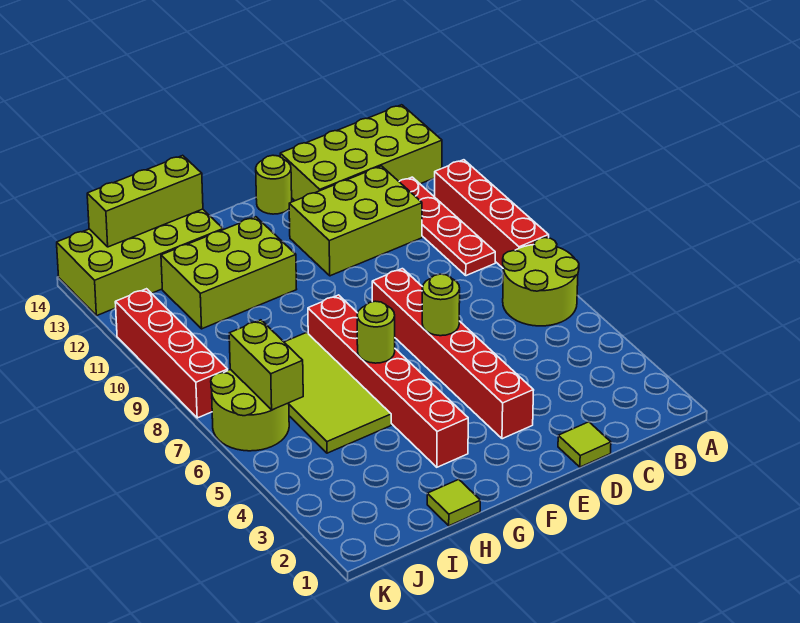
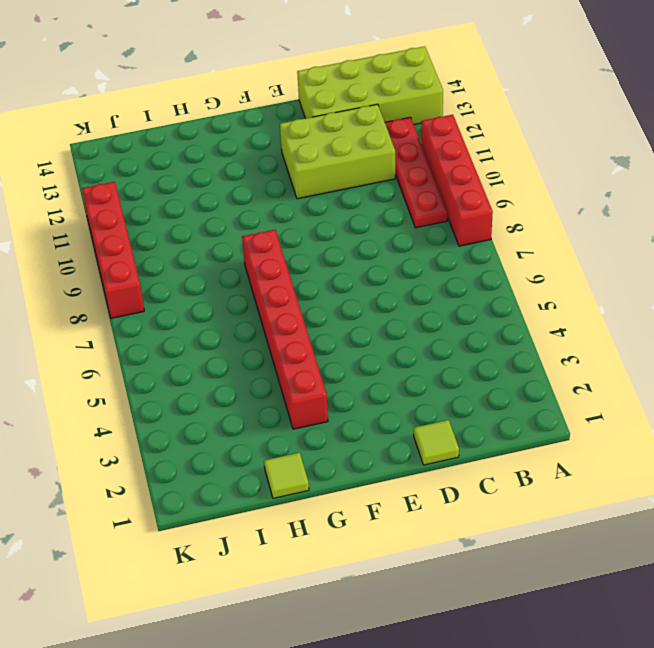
none -> lime 2x2 round brick [503,238,579,326]
none -> red 1x6 brick [372,269,534,439]
none -> lime 1x1 round brick [256,155,292,214]

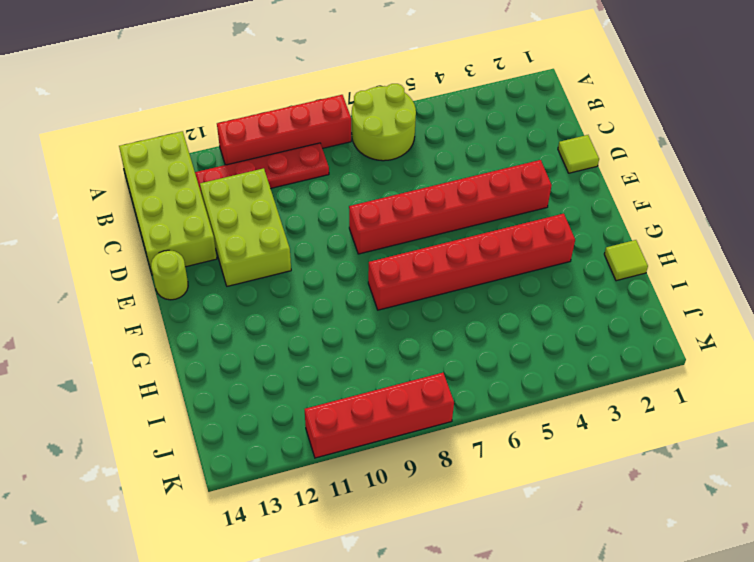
none -> lime 2x3 brick [161,217,297,329]
none -> lime 2x4 tile [284,332,391,453]
none -> lime 2x4 brick [57,209,223,316]

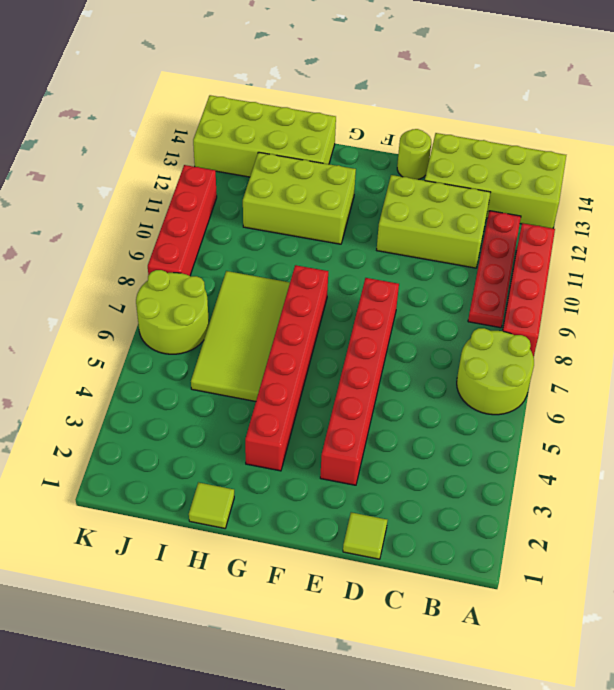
none -> lime 1x1 round brick [422,274,460,336]
none -> lime 1x1 round brick [357,301,395,363]
none -> lime 1x3 brick [87,155,203,247]

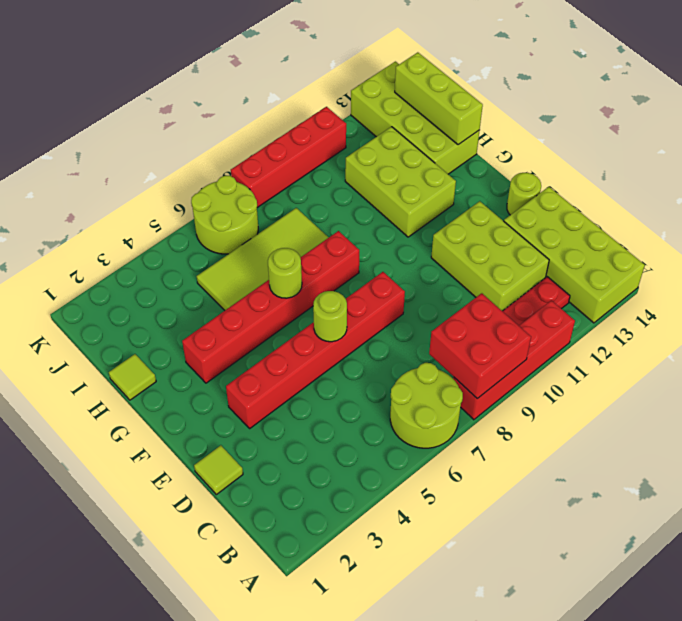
red 2x2 brick [429,293,531,399] -> none
none -> lime 1x2 brick [229,320,303,410]

